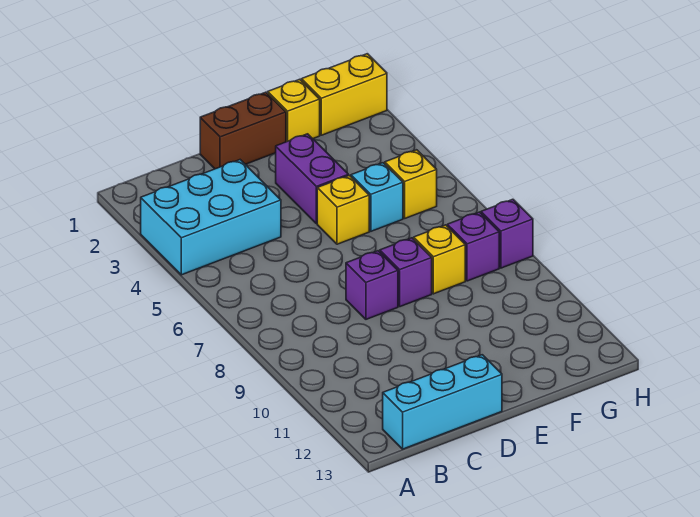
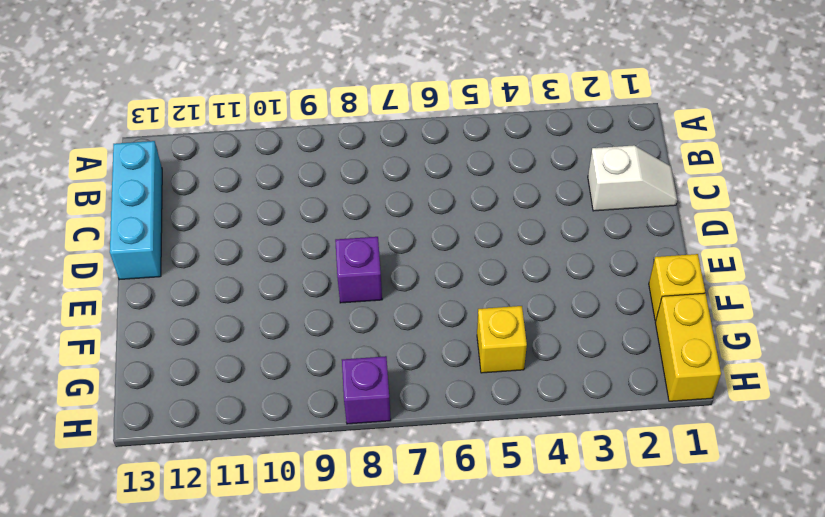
white 1x2 slope [588,145,677,211] -> none
none -> cyan 2x3 brick [141,160,281,275]
none -> brown 1x2 brick [200,92,286,169]
none -> purple 1x1 brick [346,251,398,319]

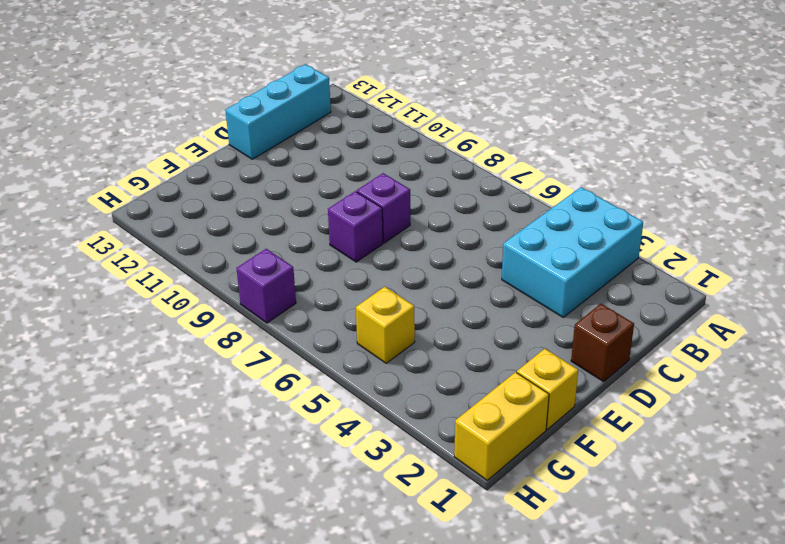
brown 1x1 brick [571,304,634,382] -> brown 1x2 brick [200,92,286,169]
none -> purple 1x2 brick [276,134,348,223]
none -> yellow 1x1 brick [317,175,369,244]
none -> cyan 1x1 brick [351,163,403,231]

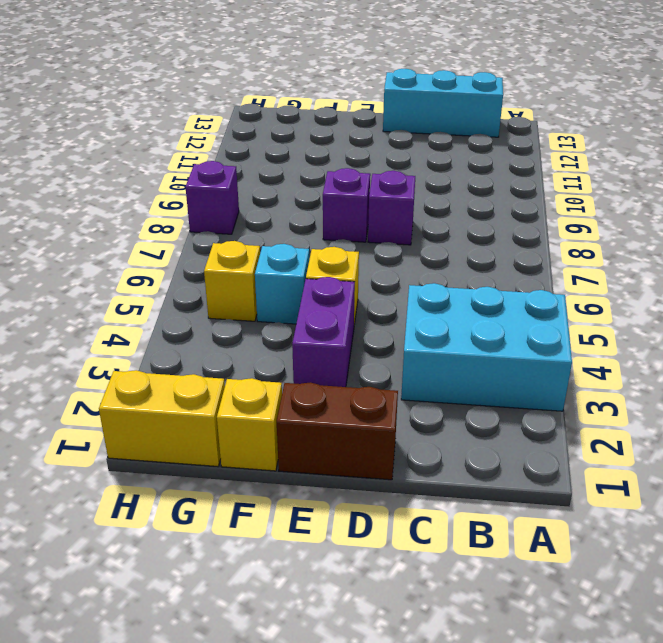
none -> yellow 1x1 brick [414,225,465,294]
none -> purple 1x1 brick [447,212,499,281]

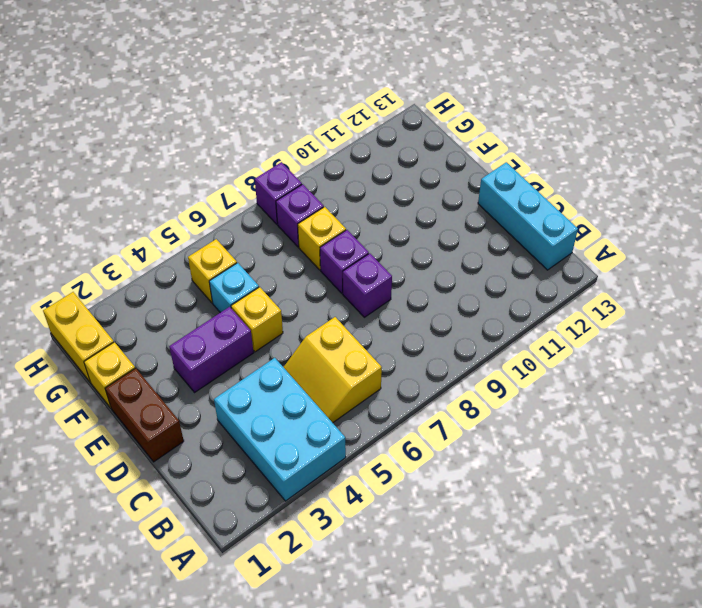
yellow 2x2 slope [284,317,382,423] -> none

